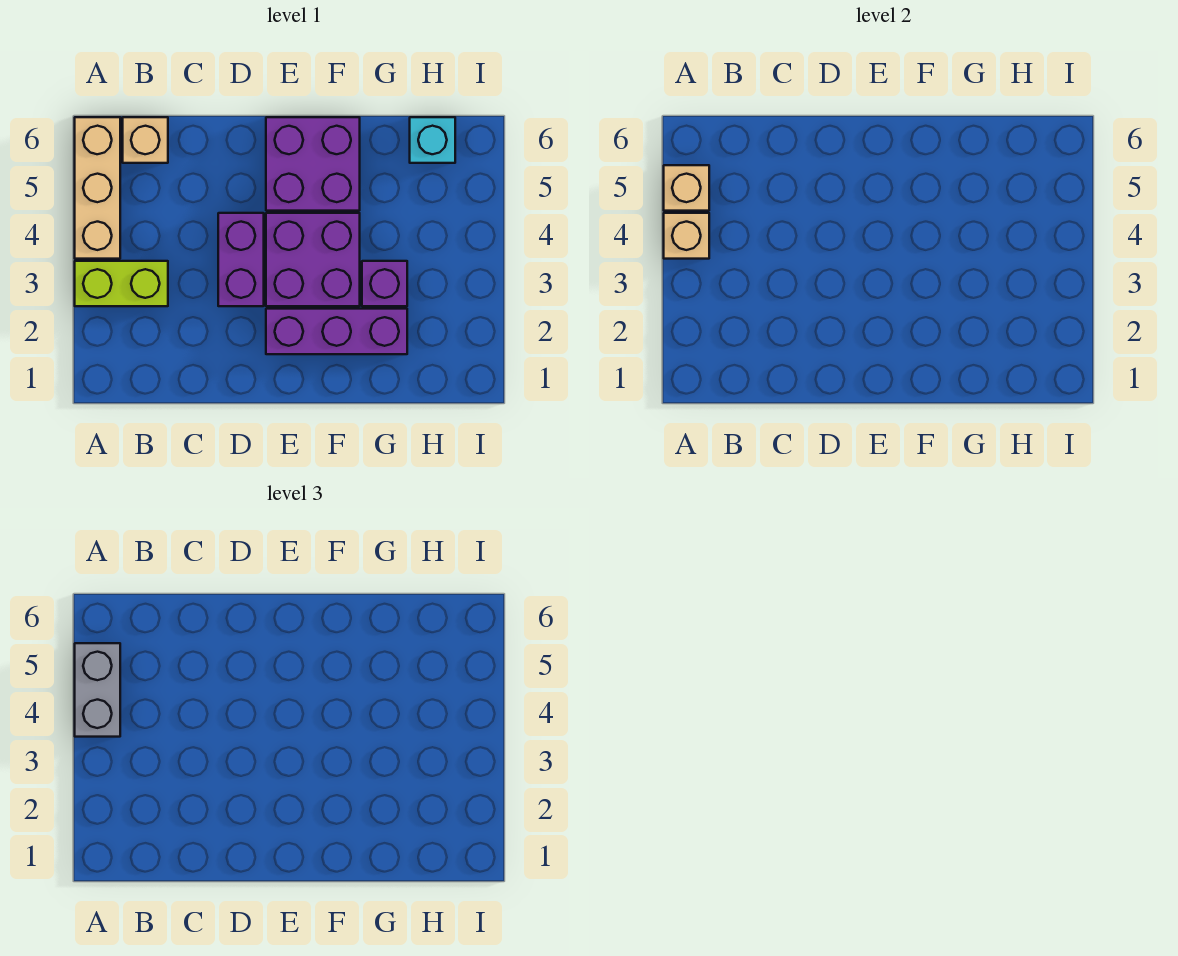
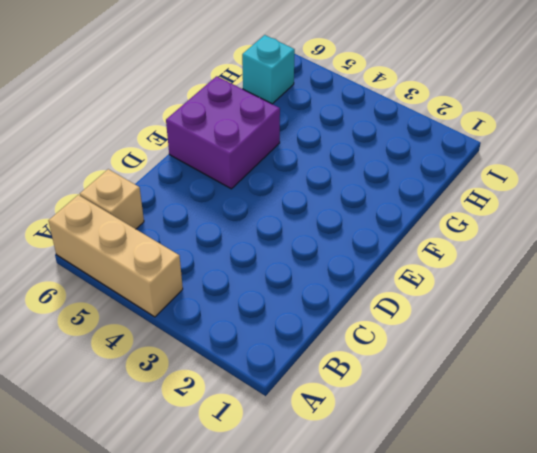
none -> lime 1x2 brick [75,261,168,306]
none -> purple 1x2 brick [218,213,264,306]
none -> purple 1x3 brick [266,309,407,354]

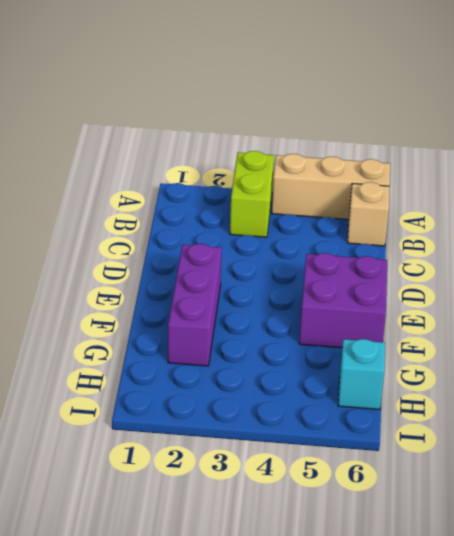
none -> purple 1x2 brick [218,213,264,306]
none -> purple 2x2 brick [266,213,360,306]
none -> purple 1x1 brick [362,261,407,306]

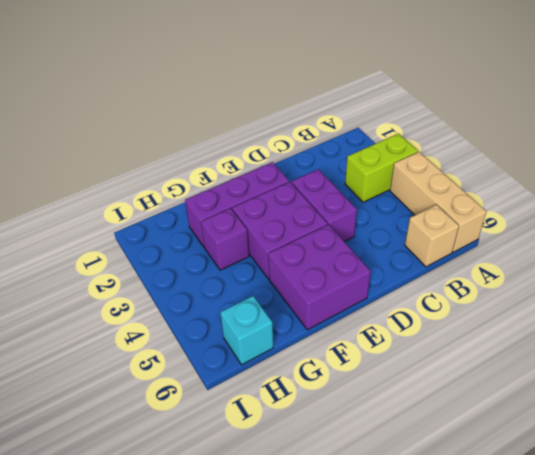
none -> tan 1x1 brick [664,213,709,259]
none -> tan 1x1 brick [664,165,709,211]
none -> grey 1x2 brick [75,643,120,737]

